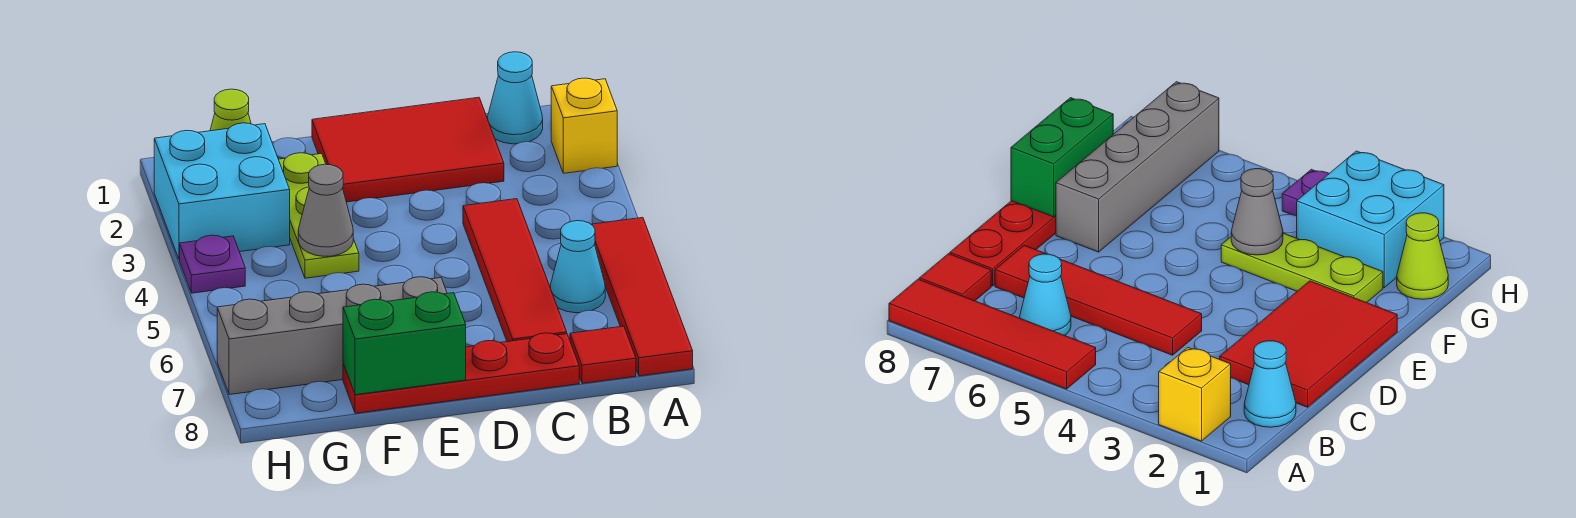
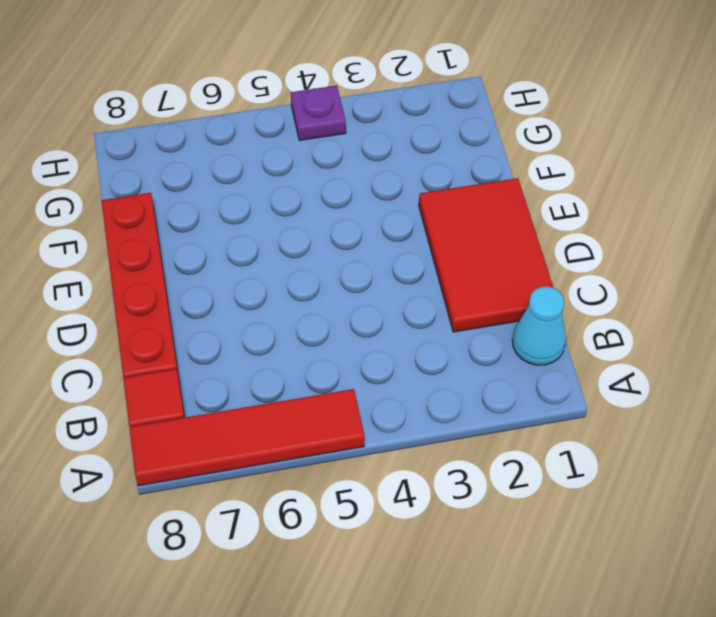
none -> yellow 1x1 brick [551,78,617,173]
none -> cyan 1x1 cone [550,221,605,313]
none -> red 1x4 tile [463,199,567,342]

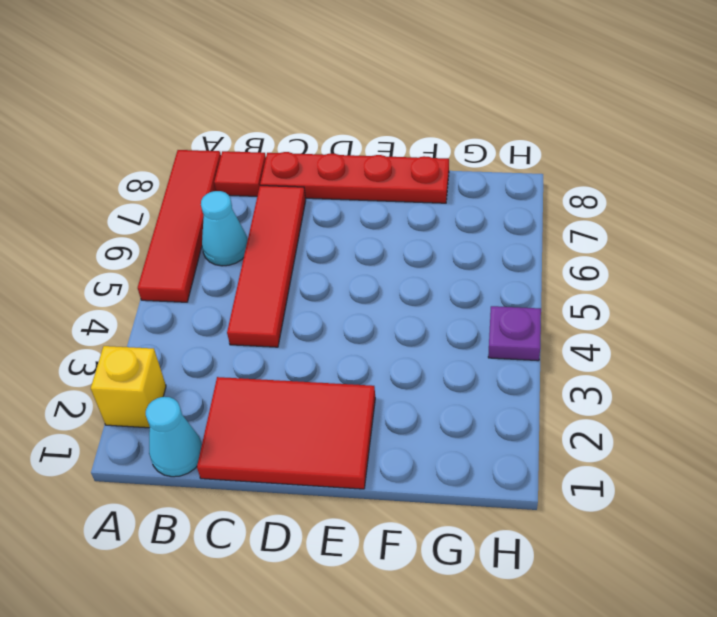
none -> grey 1x4 brick [217,277,447,395]
none -> lime 1x3 plate [278,153,359,278]
none -> lime 1x1 cone [210,89,251,131]

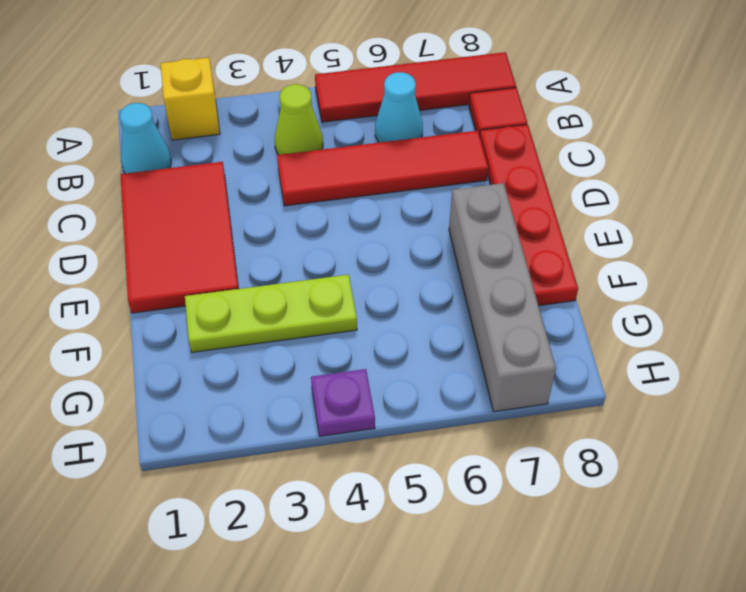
lime 1x1 cone [275,84,323,155] -> lime 1x1 cone moved to [210,89,251,131]
none -> cyan 2x2 brick [154,123,290,259]
none -> green 1x2 brick [343,292,466,395]
none -> grey 1x1 cone [298,164,353,256]

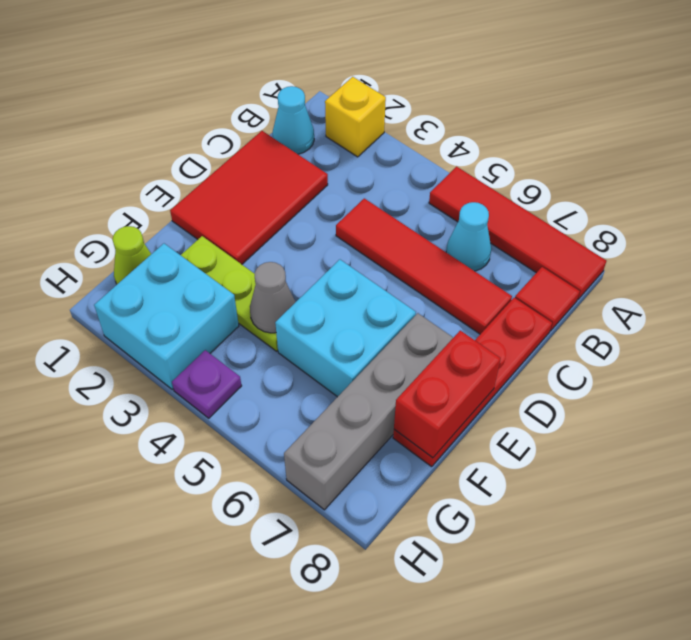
cyan 2x2 brick [275,260,416,397] -> none
red 1x2 brick [394,331,501,458] -> green 1x2 brick [343,292,466,395]

